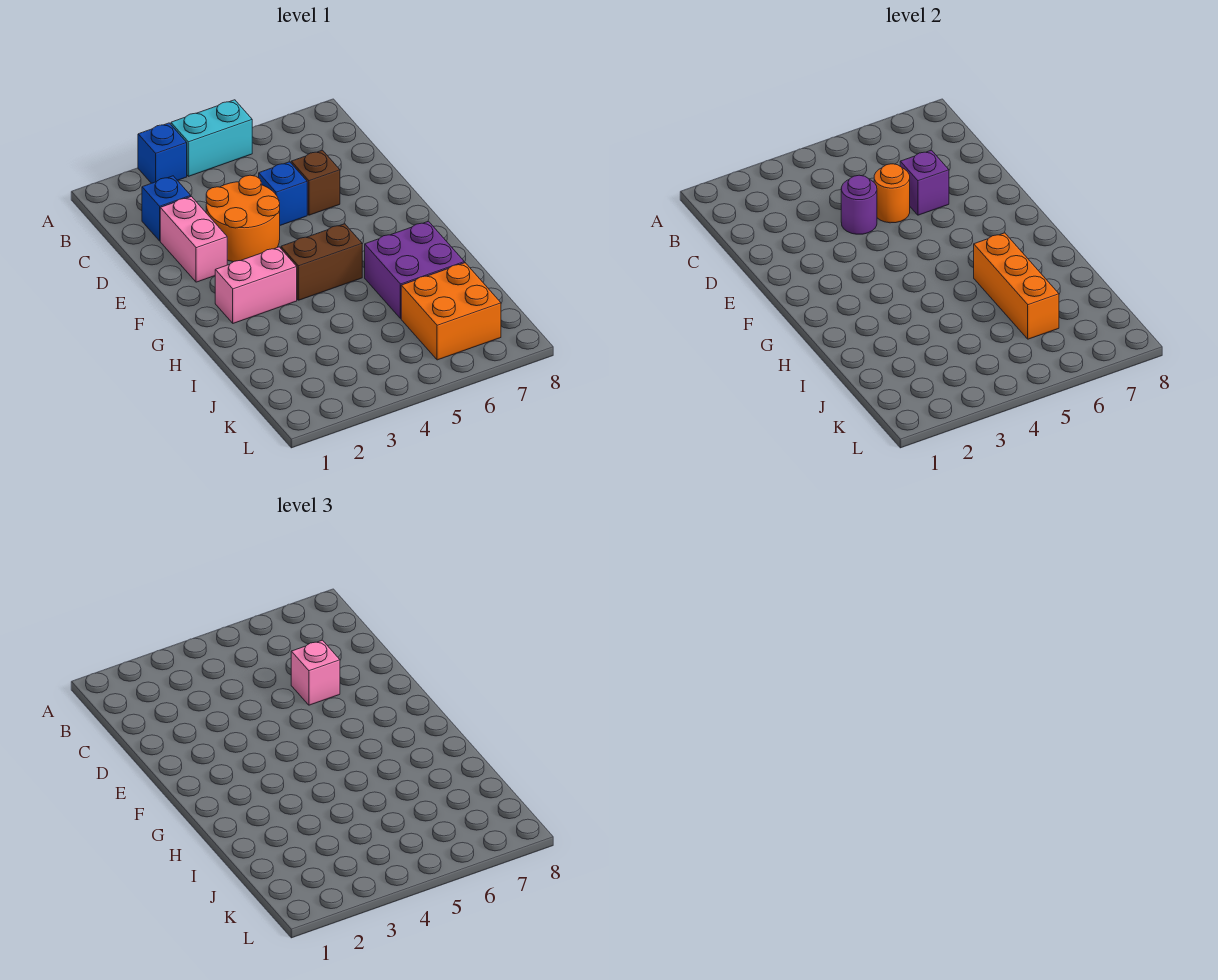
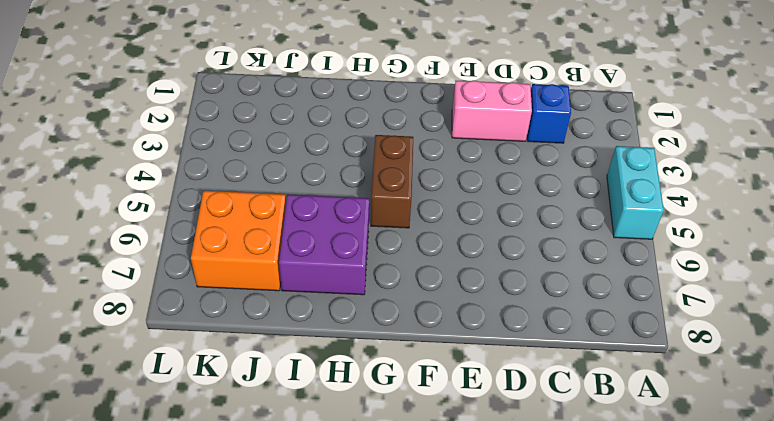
none -> blue 1x1 brick [138,123,187,183]
none -> orange 2x2 round brick [206,175,280,262]
none -> blue 1x1 brick [259,162,307,225]

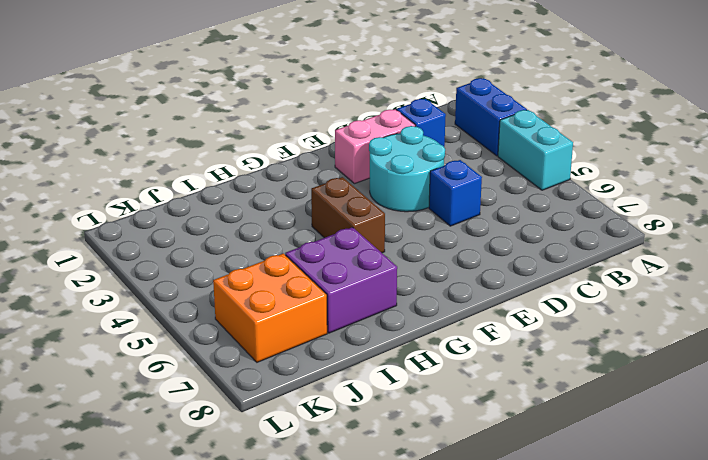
blue 1x2 brick [455,78,527,156] -> blue 1x1 brick [138,123,187,183]
cyan 2x2 round brick [369,126,445,212] -> orange 2x2 round brick [206,175,280,262]
none -> brown 1x1 brick [291,150,340,215]
none -> pink 1x2 brick [215,247,297,323]
none -> purple 1x1 round brick [841,175,877,234]

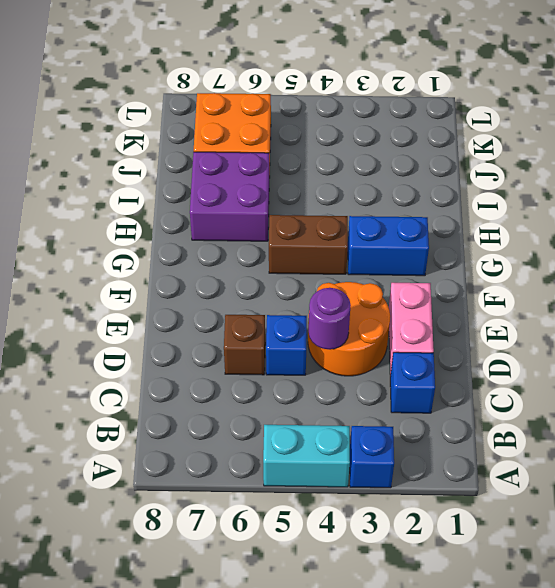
blue 1x2 brick [348,216,429,276] -> pink 1x2 brick [215,247,297,323]
none -> orange 1x1 round brick [874,164,910,223]
none -> purple 1x1 brick [900,150,949,215]
none -> orange 1x3 brick [974,233,1059,339]

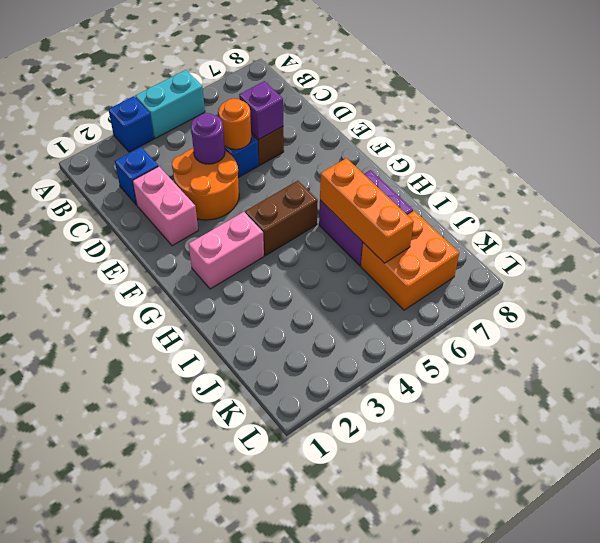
none -> pink 1x1 brick [291,640,340,705]

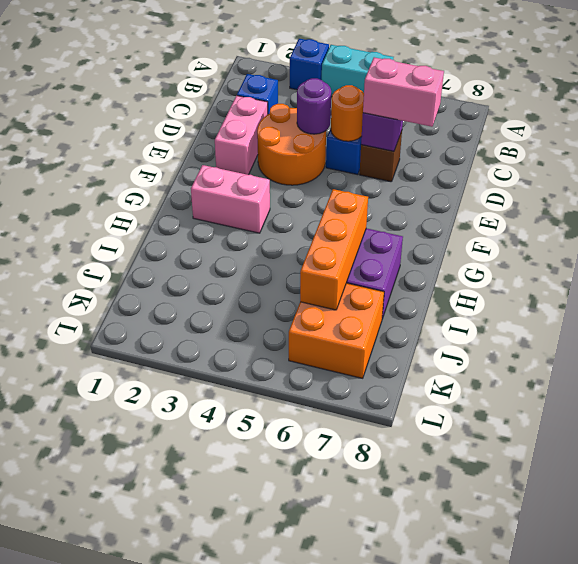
pink 1x2 brick [363,57,444,127] -> pink 1x1 brick [291,640,340,705]
none -> brown 1x2 brick [281,224,362,300]

